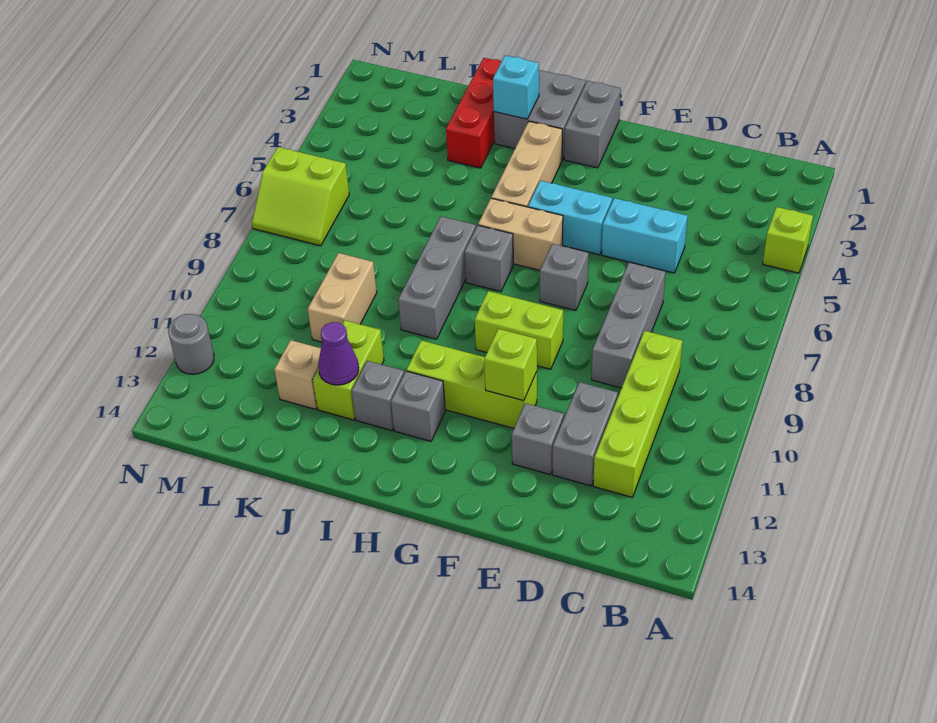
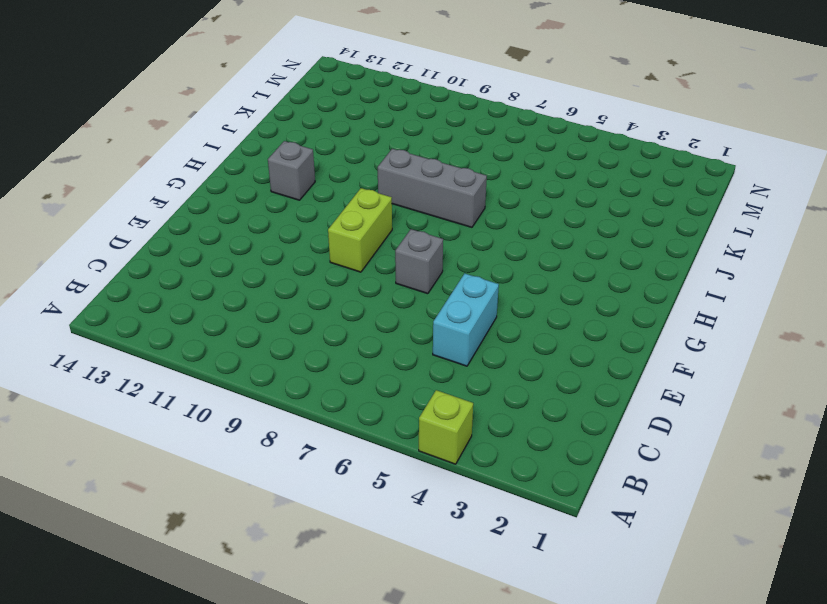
none -> lime 1x4 brick [593,331,682,497]
none -> grey 1x3 brick [592,262,666,388]
none -> grey 1x2 brick [553,382,618,486]

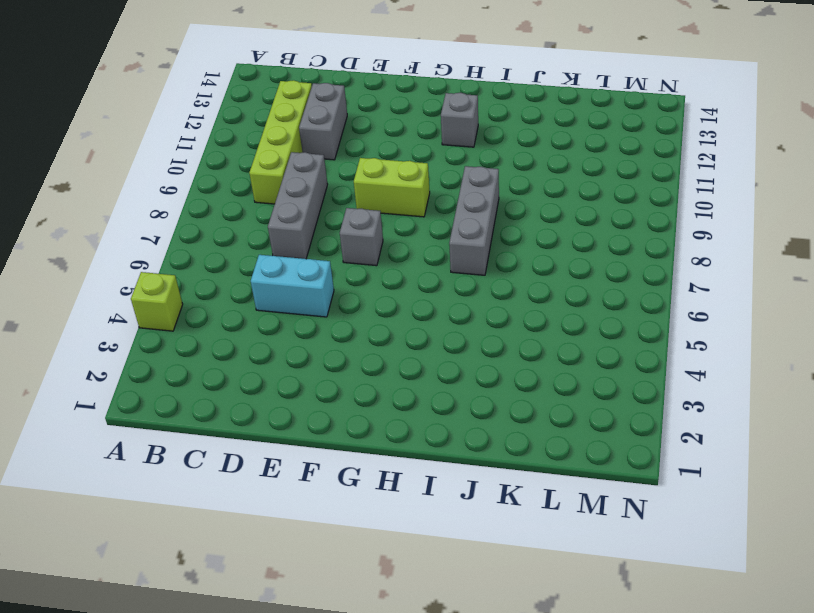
none -> grey 1x1 brick [512,403,564,475]
none -> cyan 1x2 brick [528,181,612,255]
none -> lime 1x3 brick [407,340,537,428]

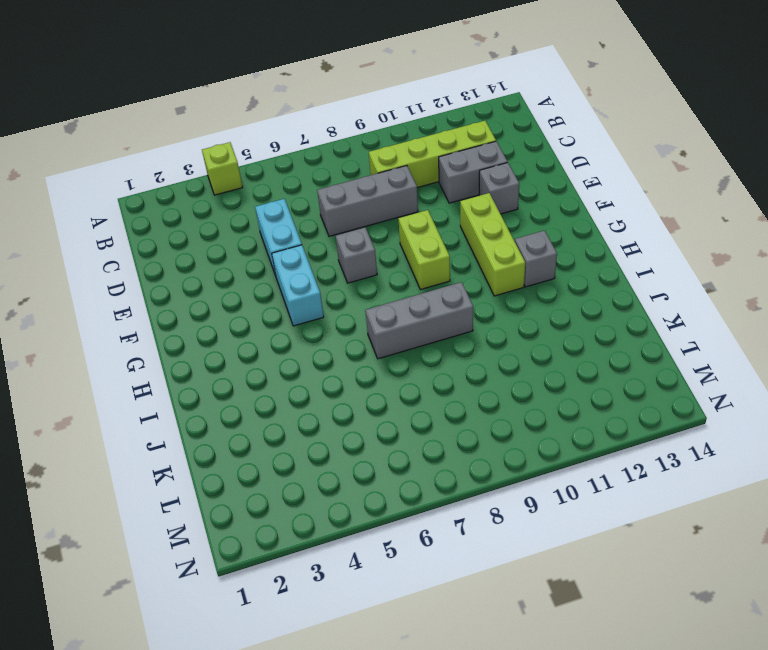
none -> grey 1x2 brick [564,81,621,168]
none -> tan 1x2 brick [478,198,563,270]
none -> grey 2x2 brick [494,70,586,160]

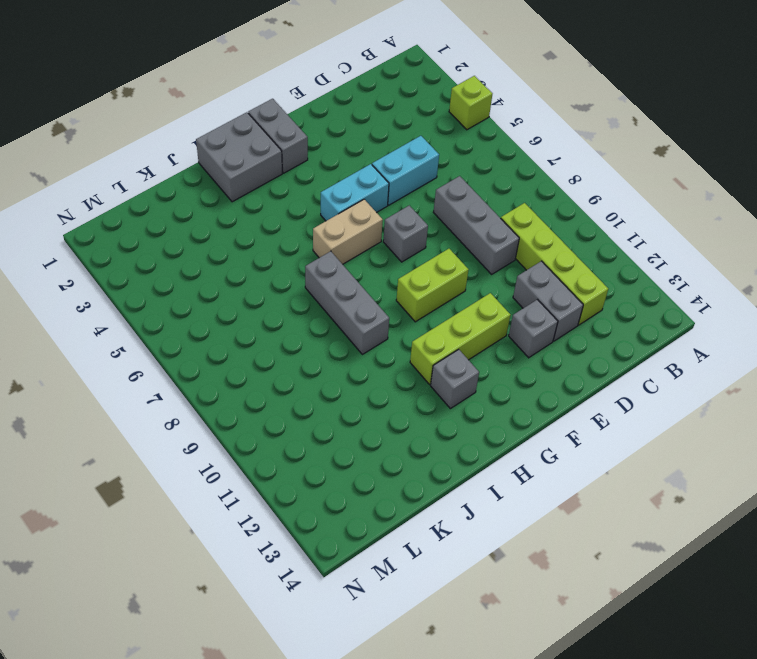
none -> tan 1x3 brick [491,121,562,207]
none -> grey 1x1 brick [465,225,513,292]
none -> grey 1x1 brick [352,361,404,431]

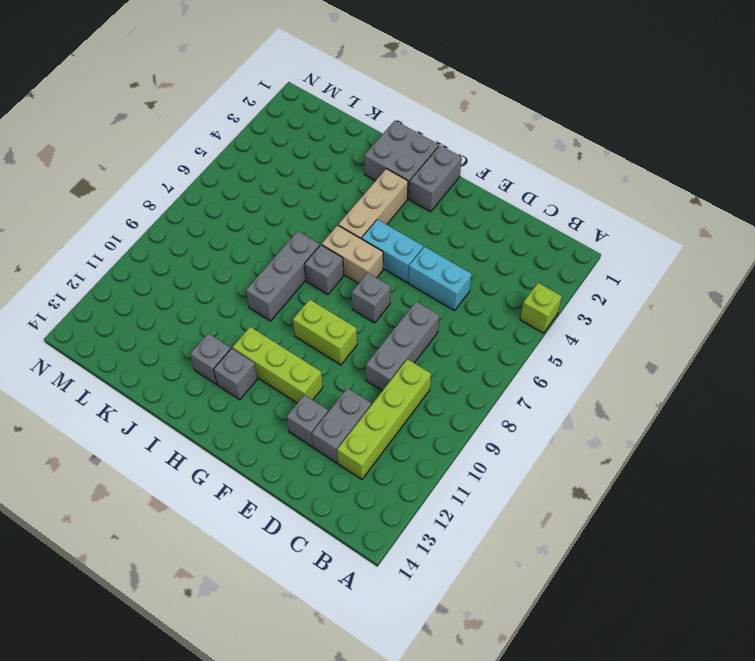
none -> red 1x3 brick [446,58,502,168]
none -> lime 1x2 brick [313,320,384,420]
none -> tan 1x2 brick [308,253,377,342]

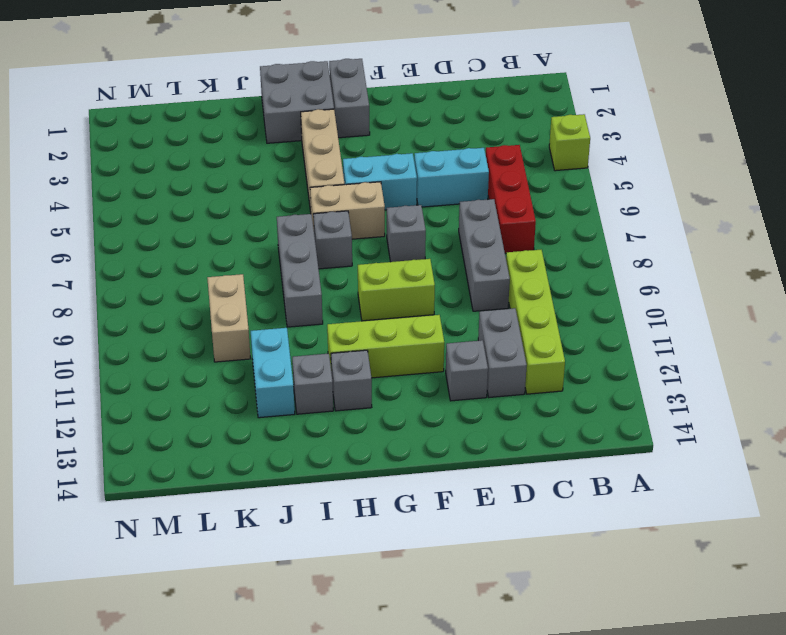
red 1x3 brick [486,145,536,253] -> red 1x3 brick moved to [446,58,502,168]
cyan 1x2 brick [251,328,295,418] -> lime 1x2 brick [313,320,384,420]
none -> tan 1x1 brick [274,340,321,409]
none -> lime 2x2 slope [252,147,349,246]
none -> grey 1x1 round brick [168,314,214,374]

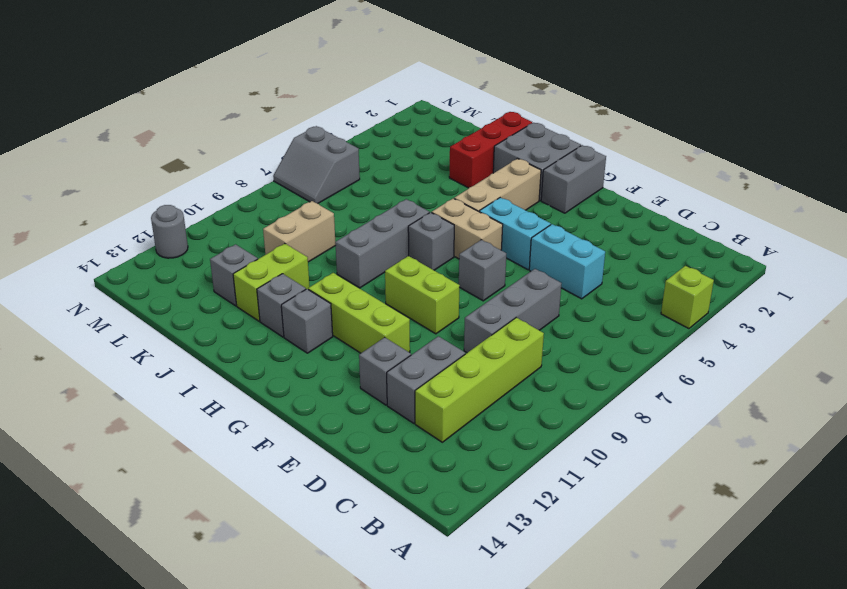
grey 1x1 brick [210,244,258,306] -> tan 1x1 brick [274,340,321,409]
grey 2x2 slope [273,126,360,203] -> lime 2x2 slope [252,147,349,246]
none -> lime 1x1 brick [484,329,537,401]
none -> cyan 1x1 brick [493,55,539,119]
none -> purple 1x1 cone [318,322,359,385]

